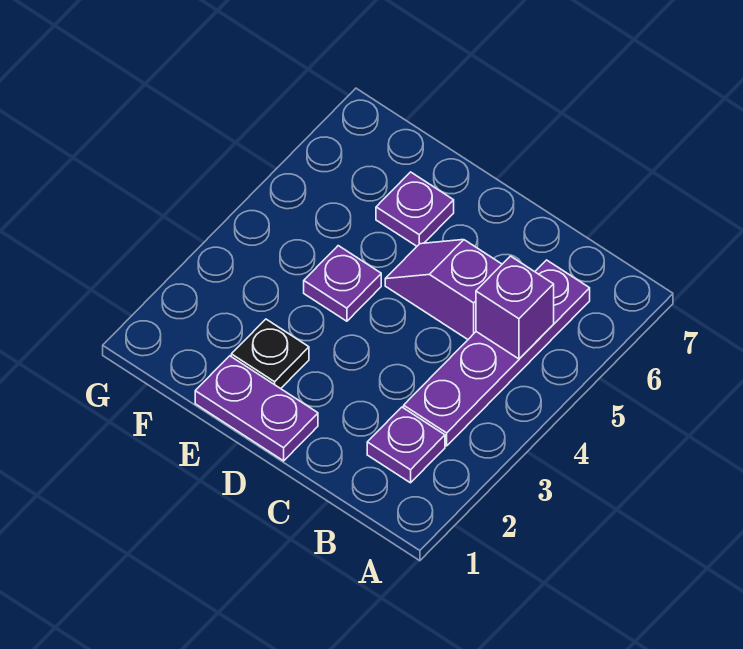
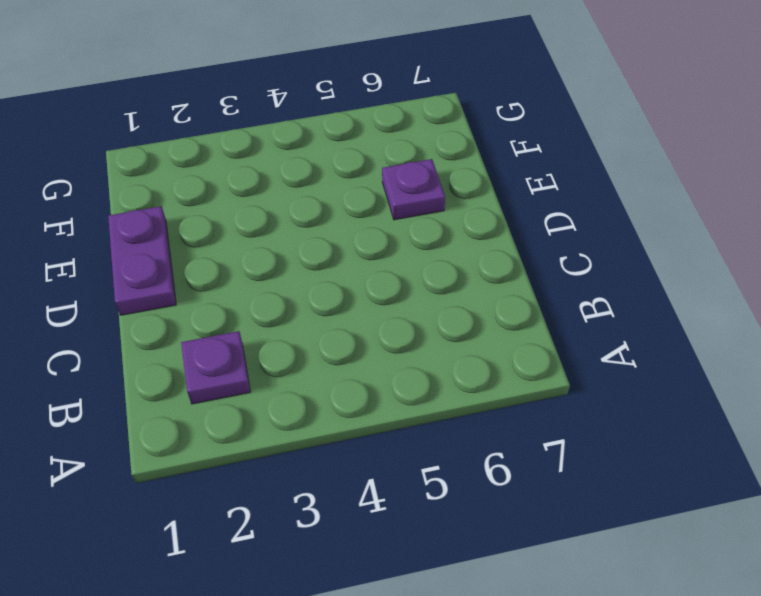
none -> purple 1x4 plate [404,260,590,446]
none -> purple 1x2 slope [385,240,502,339]

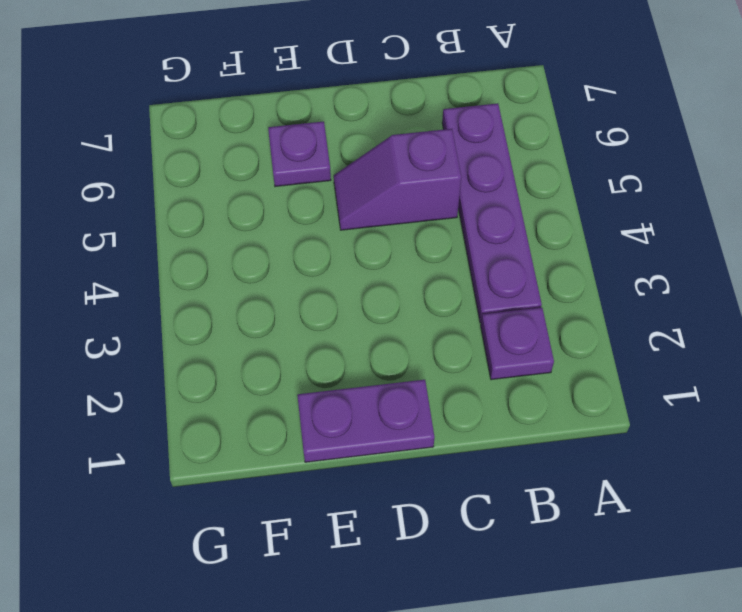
none -> black 1x1 plate [231,319,309,389]
none -> purple 1x1 plate [304,246,381,321]

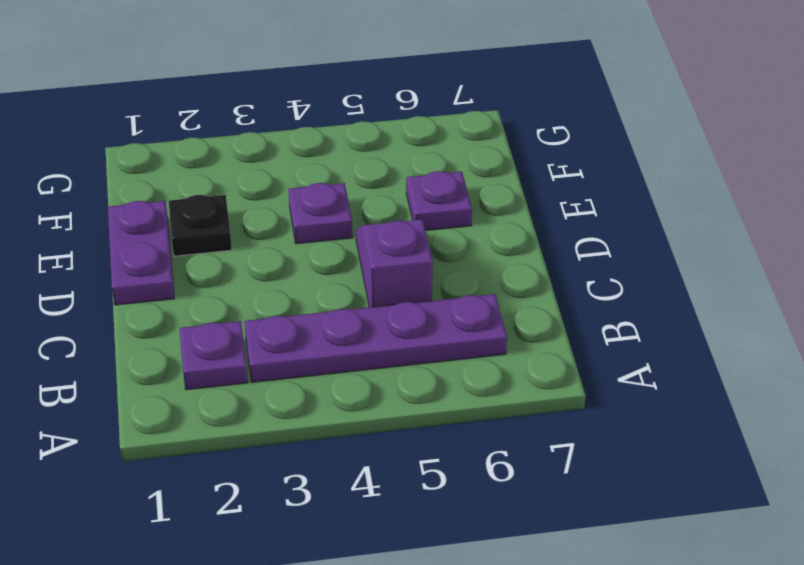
none -> purple 1x1 brick [476,256,554,359]

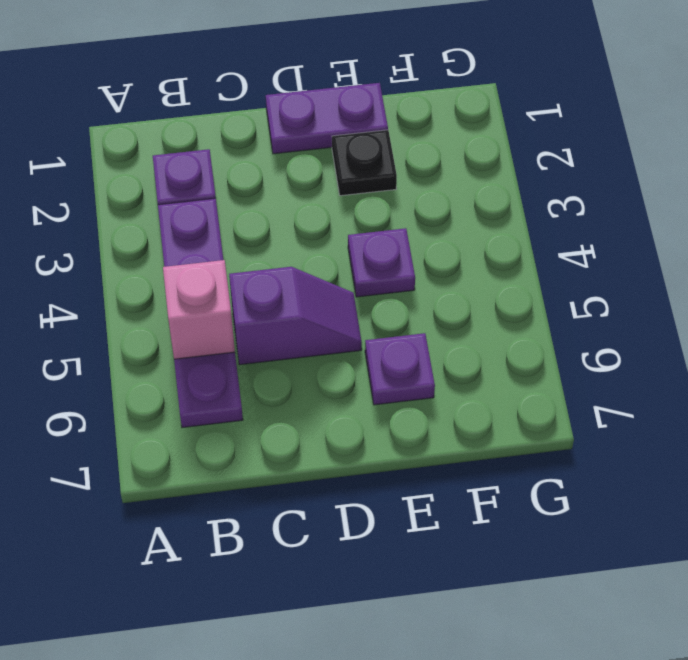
pink 1x1 brick [163,260,235,359] -> purple 1x1 brick [476,256,554,359]

